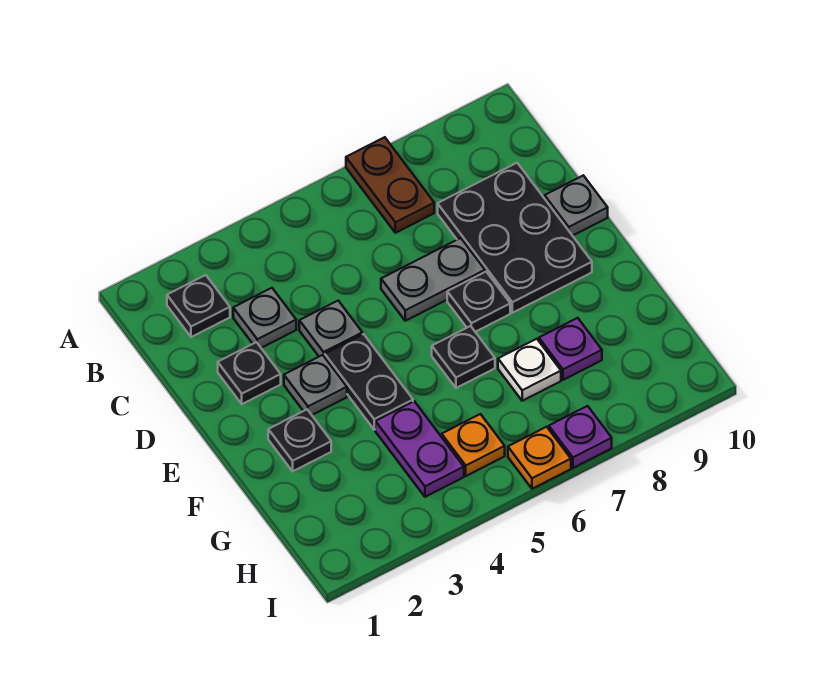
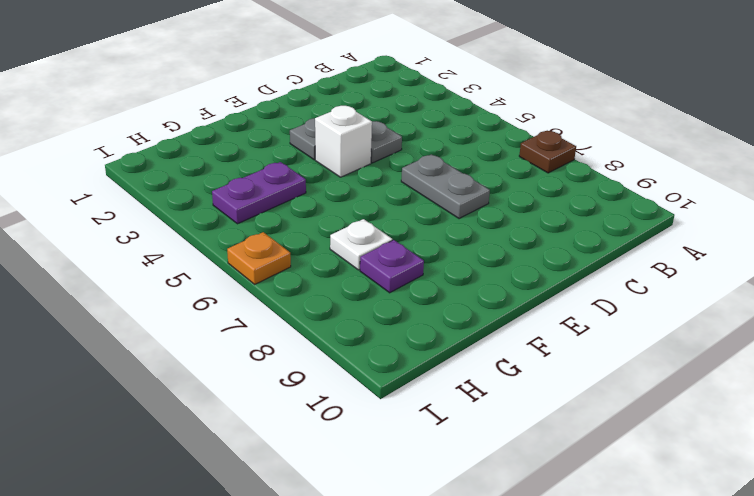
brown 1x1 plate [519,131,576,173] -> brown 1x2 plate [346,137,434,233]
white 1x1 brick [315,106,372,177] -> black 1x2 plate [325,334,413,430]
none -> black 1x1 plate [167,275,230,337]
none -> grey 1x1 plate [233,288,296,348]
none -> black 2x3 plate [438,163,592,313]

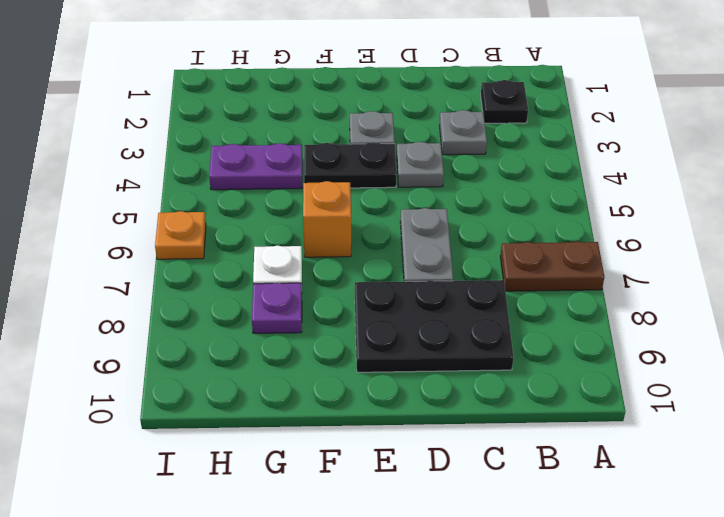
orange 1x1 brick [303,181,351,257] -> black 1x1 plate [432,326,495,388]
none -> black 1x1 plate [218,342,281,404]
none -> grey 1x1 plate [545,175,608,236]
none -> black 1x1 plate [447,272,510,332]

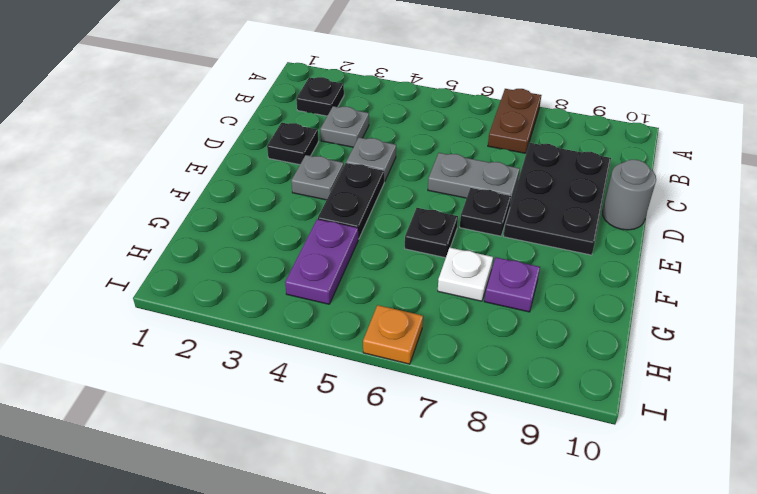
grey 1x1 round brick [603,160,656,230] -> grey 1x1 plate [545,175,608,236]
none -> black 1x1 plate [268,410,331,471]
none -> orange 1x1 plate [442,414,505,476]
none -> purple 1x1 plate [549,406,612,468]

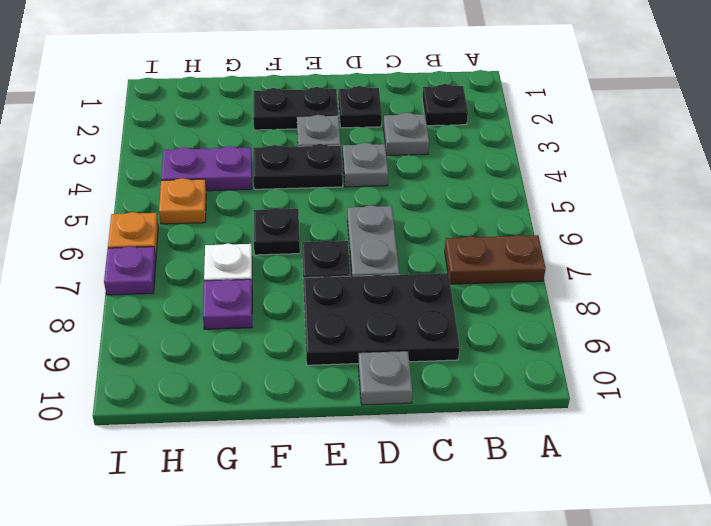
black 1x2 plate [253,87,338,130] -> black 1x1 plate [268,410,331,471]

